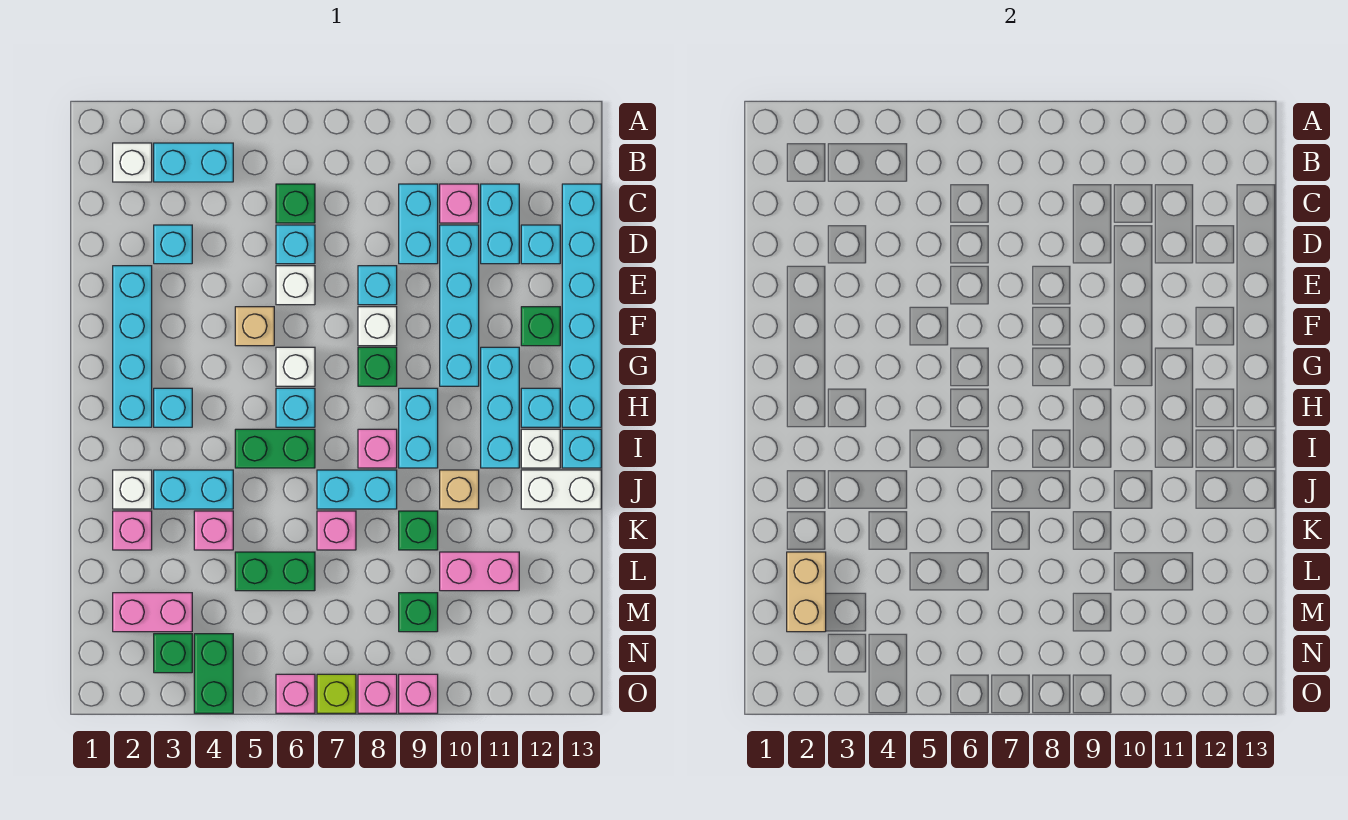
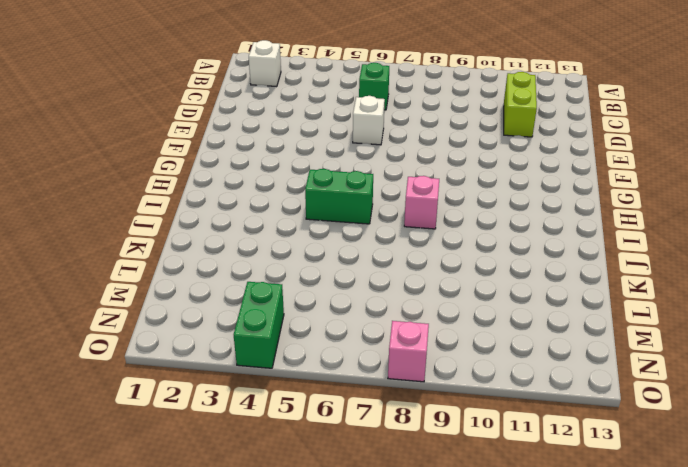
lime 1x2 brick [504,72,537,137] -> cyan 1x2 brick [481,184,519,264]
none -> cyan 1x2 brick [154,143,233,182]
none -> cyan 1x2 brick [399,184,438,264]
none -> pink 1x1 brick [440,184,479,223]
none -> cyan 1x6 brick [562,184,601,427]

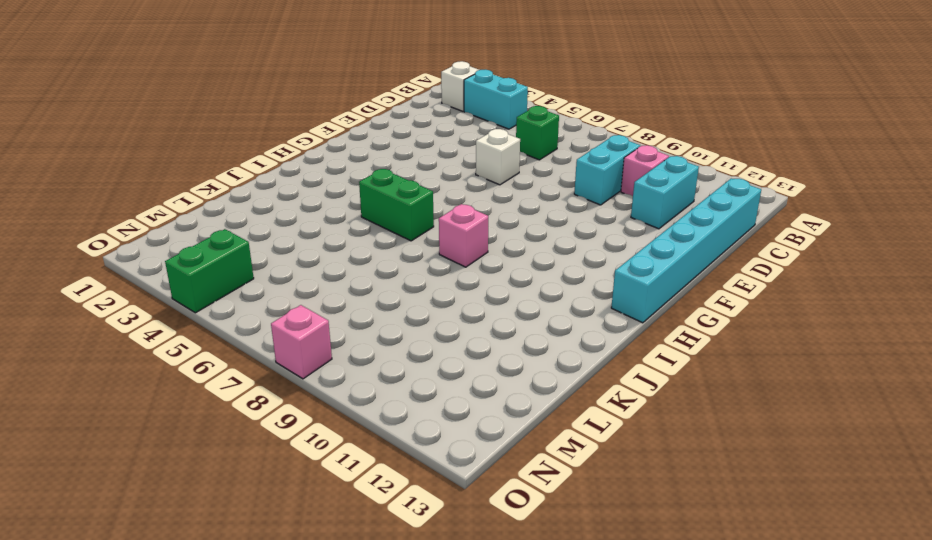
none -> cyan 1x1 brick [154,225,192,264]
none -> cyan 1x1 brick [276,225,315,264]
none -> cyan 1x4 brick [440,225,479,386]
none -> cyan 1x1 brick [521,225,560,264]

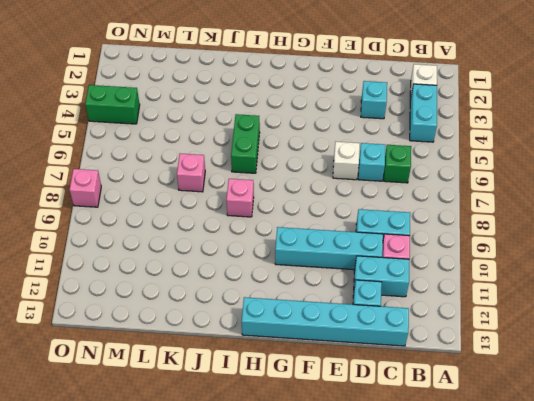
none -> cyan 1x4 brick [113,266,152,427]
none -> cyan 1x1 brick [358,266,397,305]
none -> tan 1x1 brick [235,307,274,346]
none -> white 1x1 brick [358,307,397,346]

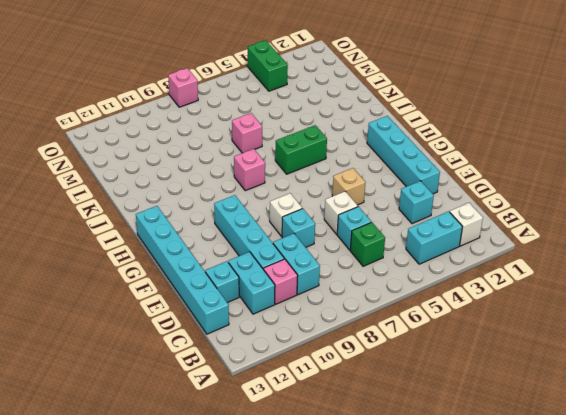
none -> green 1x1 brick [521,307,560,346]
none -> white 1x1 brick [276,347,315,386]
none -> green 1x1 brick [358,347,397,386]
none -> cyan 1x3 brick [481,347,519,468]

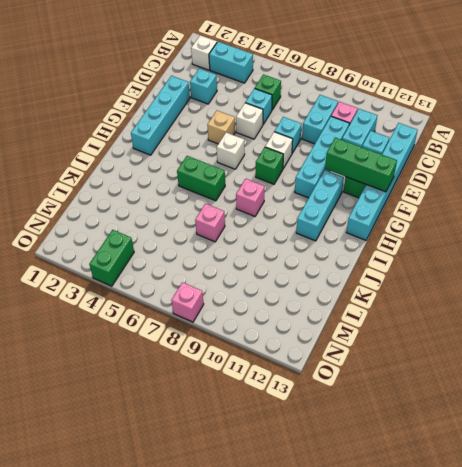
green 1x3 brick [325,138,397,192] -> none
none -> cyan 1x1 brick [154,388,192,427]
none -> cyan 1x1 brick [276,388,315,427]
none -> cyan 1x2 brick [399,388,438,468]
none -> cyan 1x1 brick [521,388,560,427]

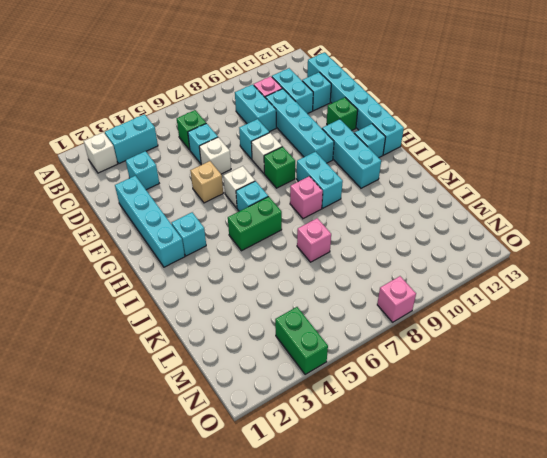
none -> white 1x1 brick [521,429,560,468]
none -> cyan 1x1 brick [562,429,601,468]
none -> white 1x1 brick [113,470,152,509]
none -> cyan 1x2 brick [154,470,233,509]

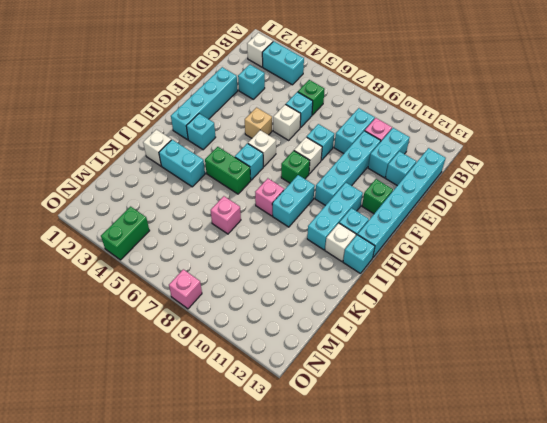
none -> cyan 1x2 brick [317,470,397,509]
none -> tan 1x1 brick [440,470,479,509]
none -> white 1x2 brick [521,470,601,509]
none -> pink 1x1 brick [113,511,152,550]

